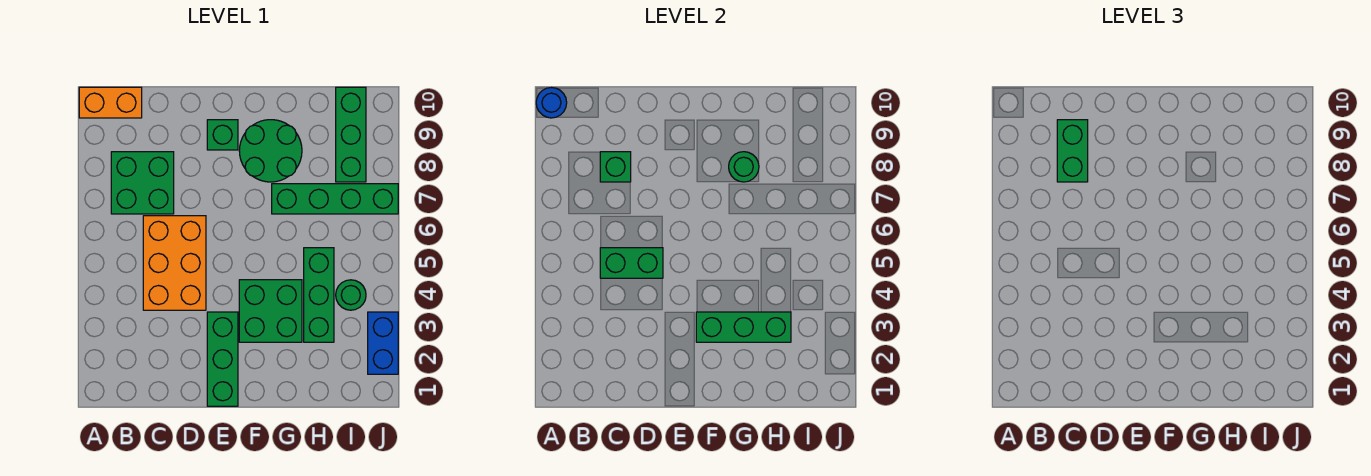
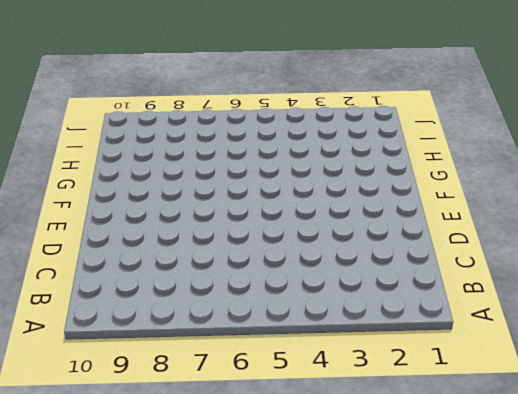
none -> orange 1x2 brick [79,87,142,118]
none -> green 2x2 brick [111,152,174,214]
none -> orange 2x3 brick [143,216,206,310]

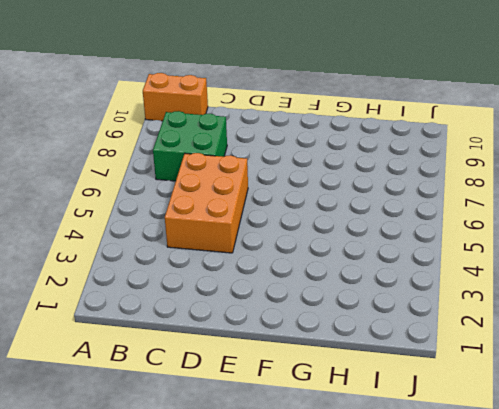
none -> green 1x3 brick [207,312,238,406]
none -> green 1x1 brick [207,120,238,150]
none -> green 2x2 brick [239,280,302,342]

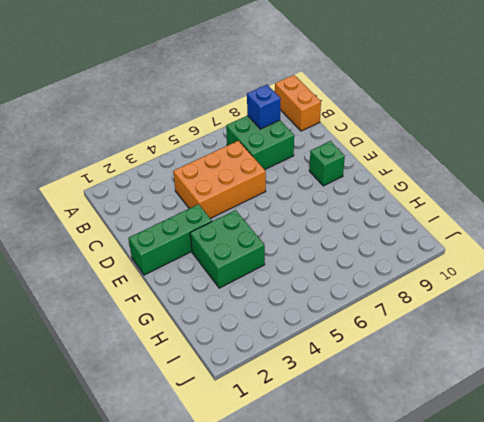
blue 1x1 brick [247,85,281,129] -> none
none -> green 2x2 round brick [239,120,302,182]
none -> green 1x4 brick [272,184,398,214]
none -> green 1x3 brick [304,248,334,342]

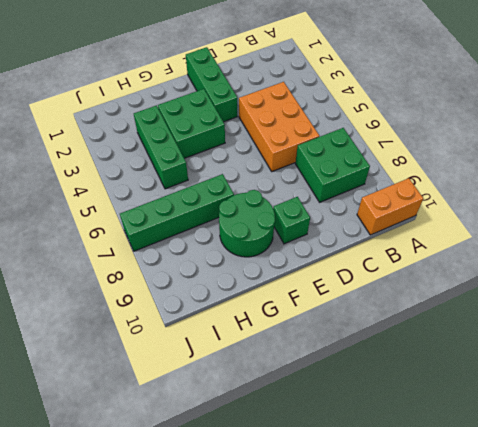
none -> green 1x1 round brick [336,280,366,310]
none -> green 1x3 brick [336,87,366,182]
none -> blue 1x2 brick [368,312,398,374]

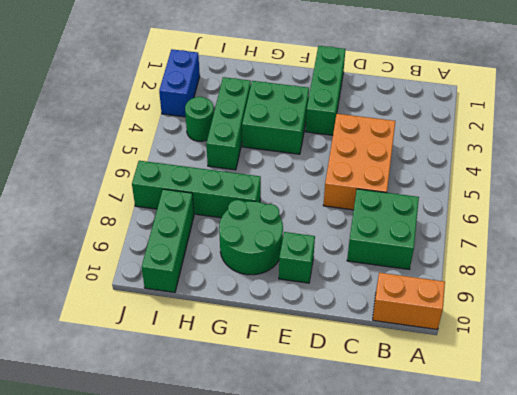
none -> blue 1x1 round brick [536,88,567,118]
none -> green 1x2 brick [600,248,663,278]
none -> green 1x1 brick [600,152,631,182]

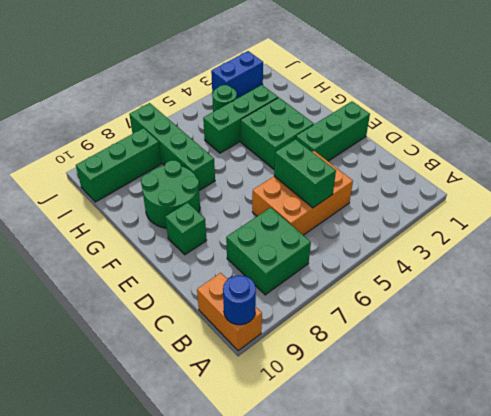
none -> green 1x1 brick [600,152,631,182]
none -> green 1x3 brick [696,312,791,342]
none -> green 1x1 round brick [729,152,759,182]

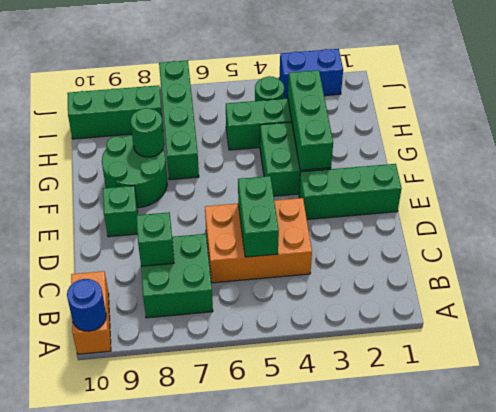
none -> green 1x2 brick [1057,120,1088,182]

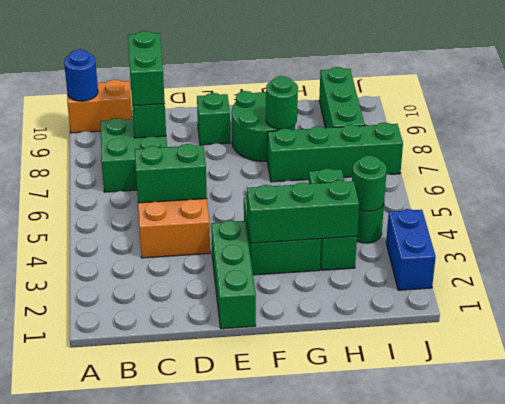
green 1x1 round brick [352,155,387,211] -> none

